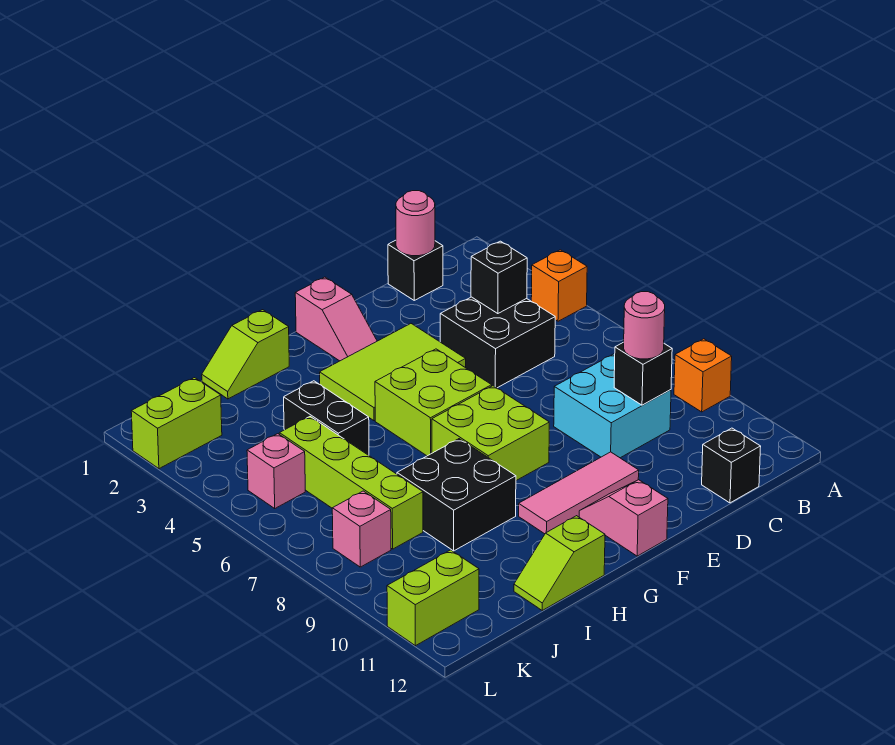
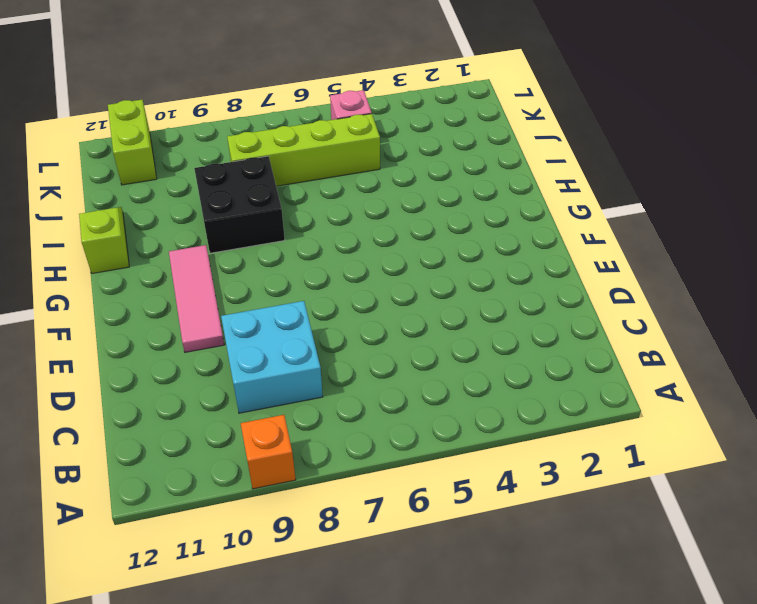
none -> orange 1x1 brick [531,250,587,321]
none -> black 1x1 brick [388,240,443,300]
none -> black 2x2 brick [440,297,555,388]

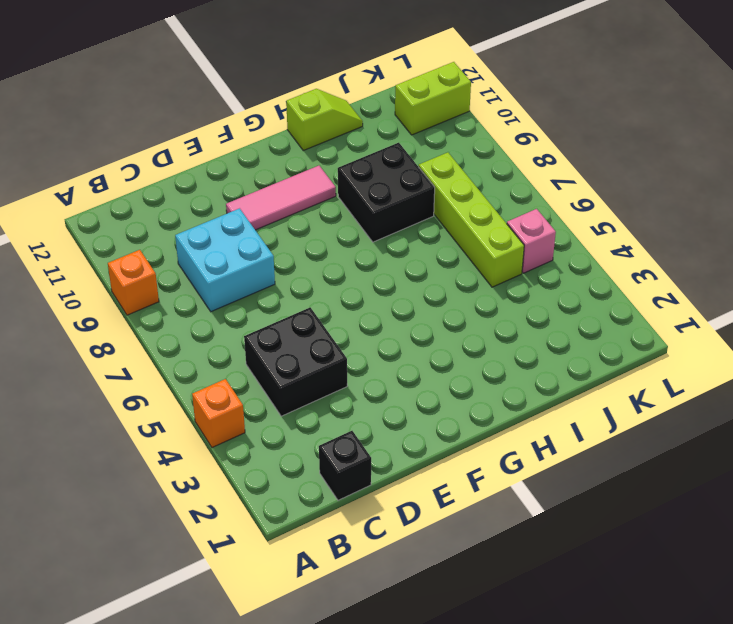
none -> black 1x1 brick [702,428,761,503]
none -> lime 2x3 tile [320,324,466,421]
none -> pink 1x2 slope [295,277,377,361]

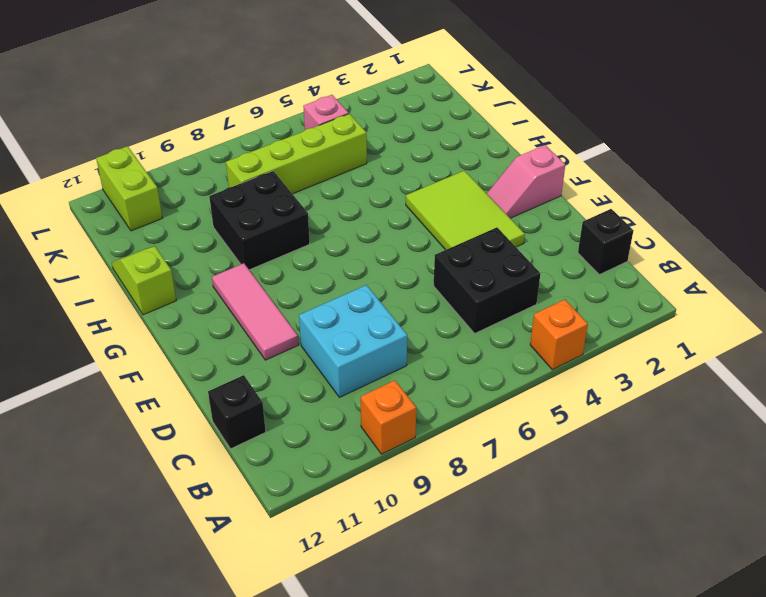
none -> lime 2x2 brick [375,349,492,456]
none -> lime 2x2 brick [432,386,549,481]
none -> pink 1x2 slope [579,480,668,556]

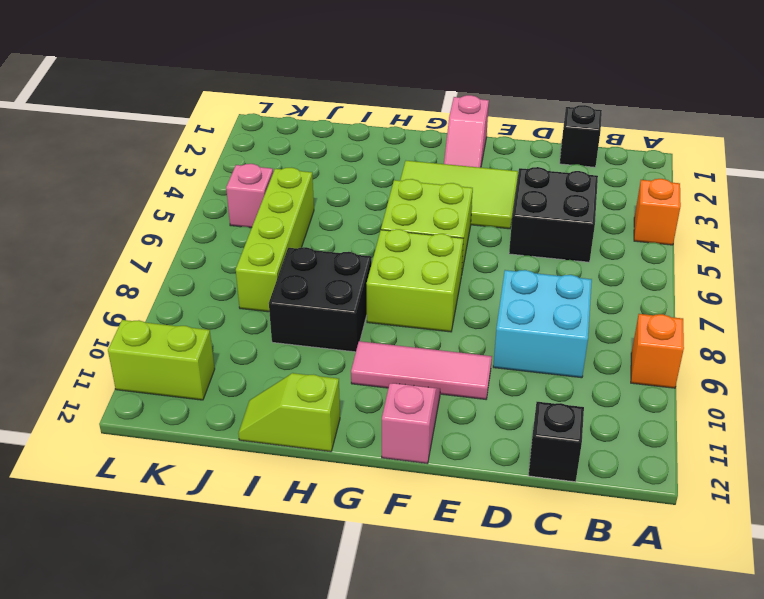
none -> lime 1x2 slope [202,310,289,399]
none -> black 1x2 brick [284,381,369,455]
none -> lime 1x2 brick [131,378,222,469]

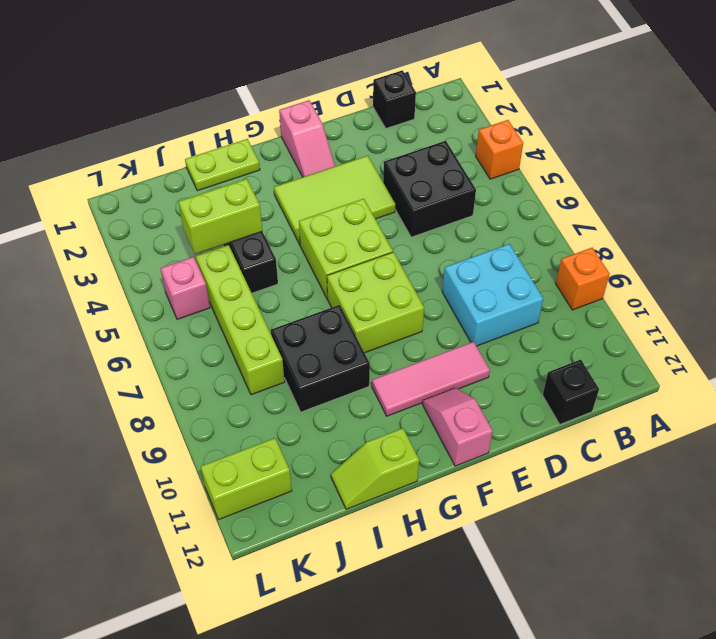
lime 1x2 plate [185,139,260,191] -> lime 1x2 slope [202,310,289,399]
lime 1x2 brick [178,179,262,254] -> lime 1x2 brick moved to [131,378,222,469]
none -> pink 1x1 brick [332,491,391,567]
none -> pink 1x1 round brick [396,191,435,256]
none -> black 1x1 brick [471,241,527,314]

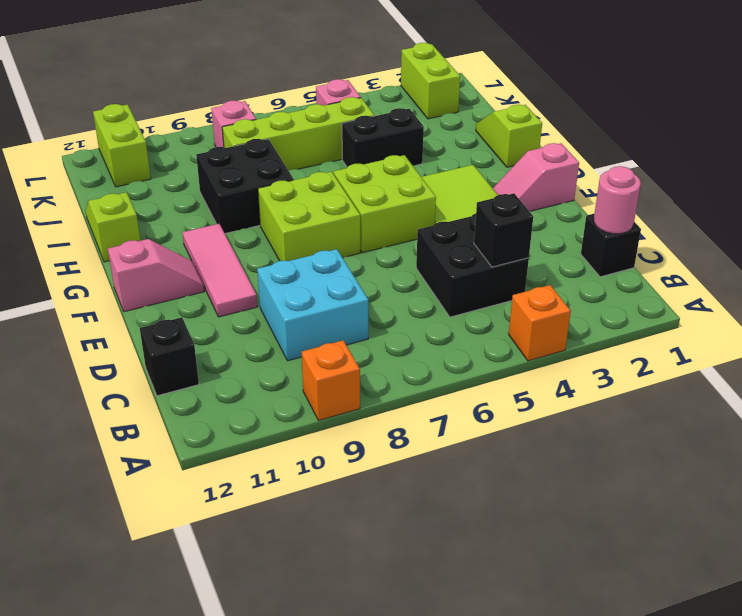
none -> black 1x1 brick [614,342,672,405]
none -> pink 1x1 round brick [624,292,665,359]

